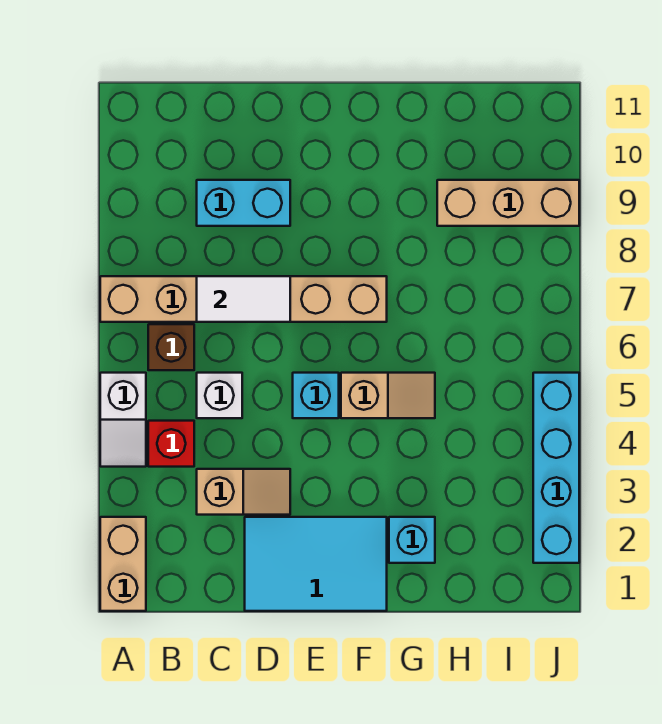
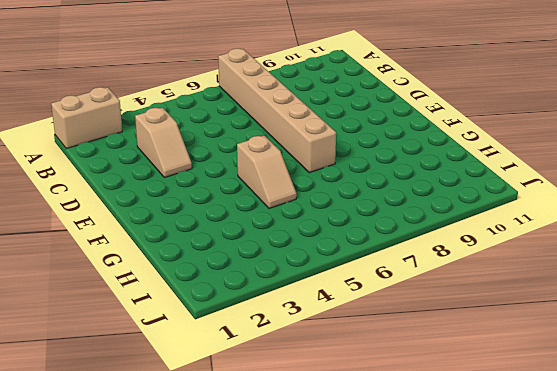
none -> white 1x2 slope [100,373,146,467]
none -> red 1x1 brick [148,421,194,467]
none -> brown 1x1 brick [148,324,194,370]

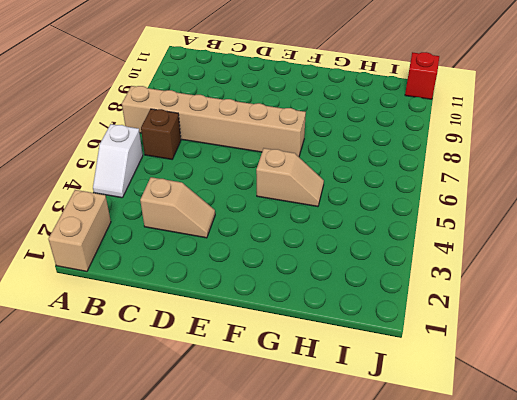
red 1x1 brick [405,52,439,99] -> red 1x1 brick moved to [148,421,194,467]
none -> white 1x1 brick [197,373,242,418]
none -> cyan 1x2 brick [197,180,290,226]
none -> cyan 2x3 tile [245,517,387,611]

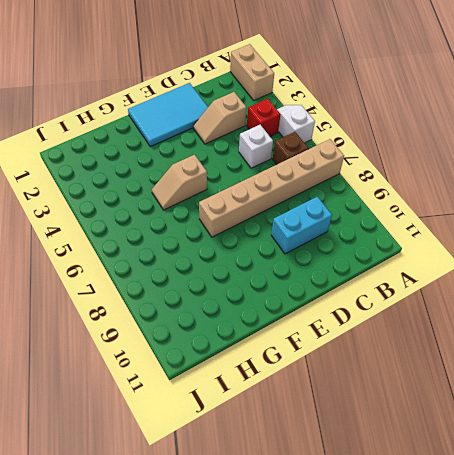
none -> cyan 1x1 brick [293,373,339,418]
none -> cyan 1x1 brick [389,517,435,563]
none -> tan 1x3 brick [437,180,579,226]

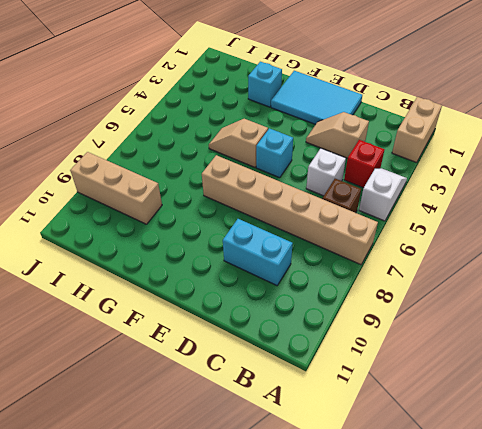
none -> cyan 1x4 brick [533,373,579,563]
none -> white 1x2 tile [197,276,290,322]

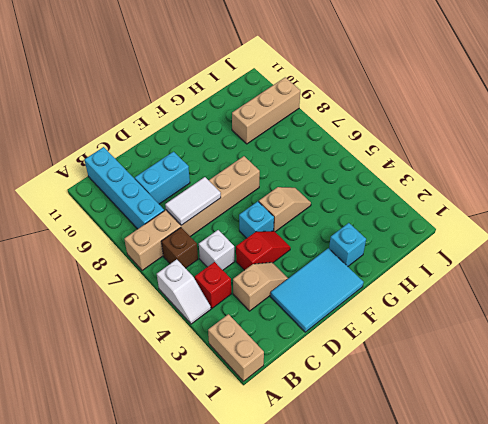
cyan 1x4 brick [84,147,164,229] -> cyan 1x4 brick moved to [533,373,579,563]
red 1x2 slope [236,231,291,270] -> none

